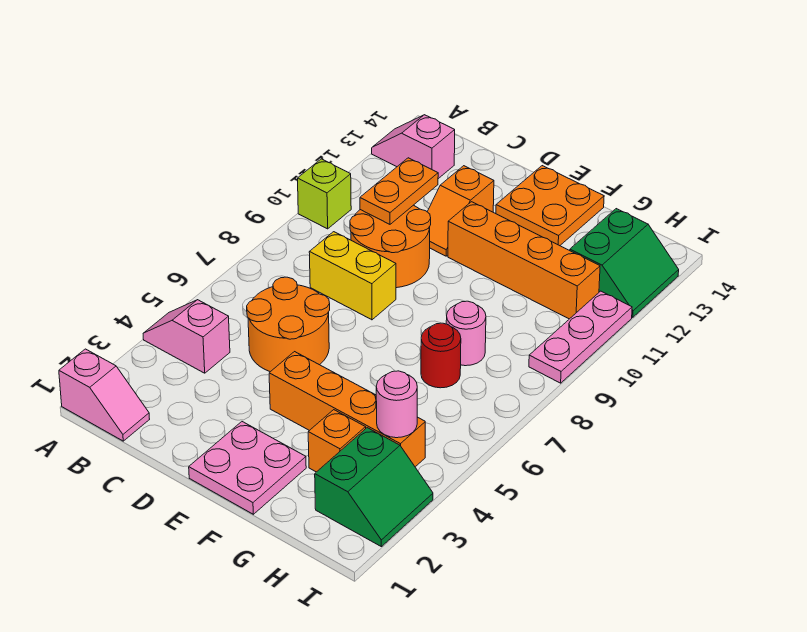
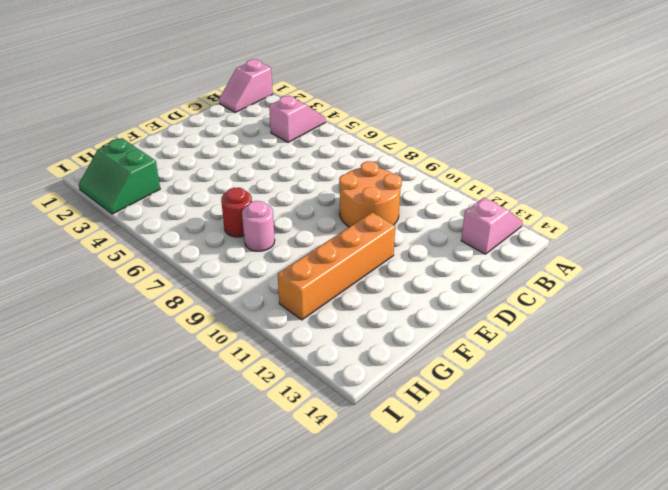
none -> lime 1x1 brick [298,159,351,229]
none -> orange 2x2 round brick [247,277,330,372]
none -> yellow 1x2 brick [309,232,396,320]

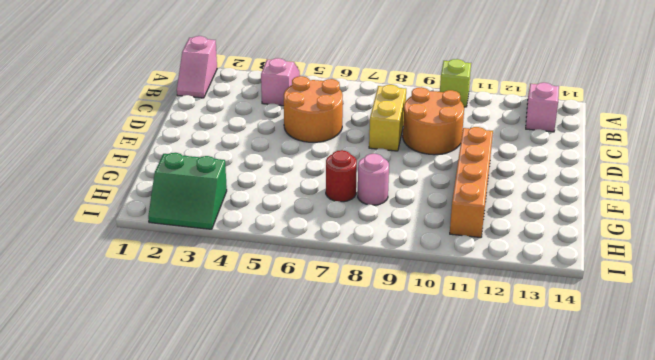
none -> orange 1x2 slope [427,166,494,256]
none -> pink 2x2 plate [189,422,306,514]
none -> orange 1x4 brick [269,352,425,467]

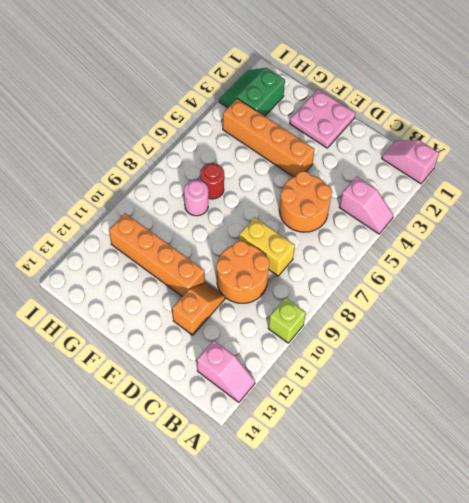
none -> orange 2x2 plate [496,166,604,246]
none -> orange 1x1 brick [308,410,366,472]
none -> green 2x2 slope [570,209,679,317]

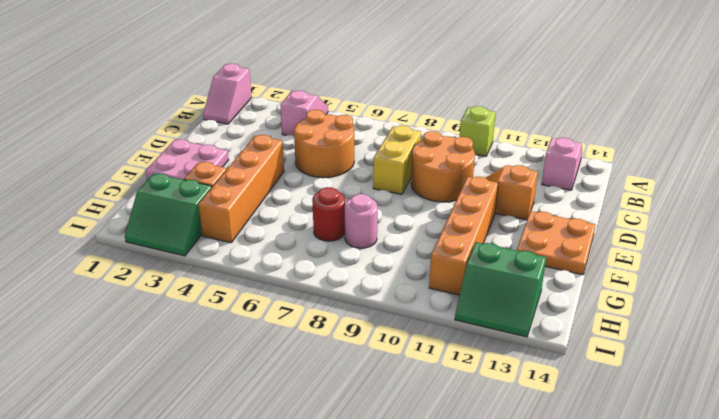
none -> pink 1x3 plate [529,291,632,383]
none -> orange 1x2 plate [360,158,438,224]
none -> pink 1x1 round brick [376,371,417,438]

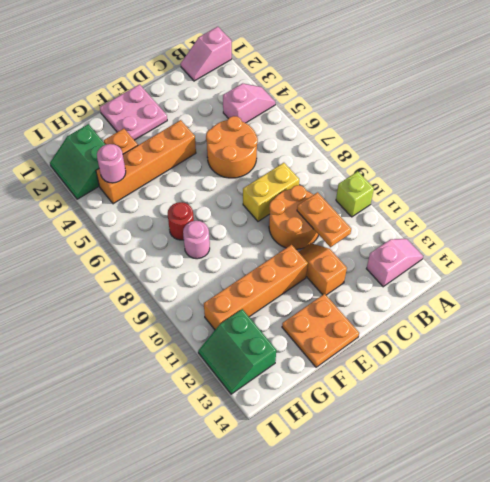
none -> pink 1x3 plate [529,291,632,383]

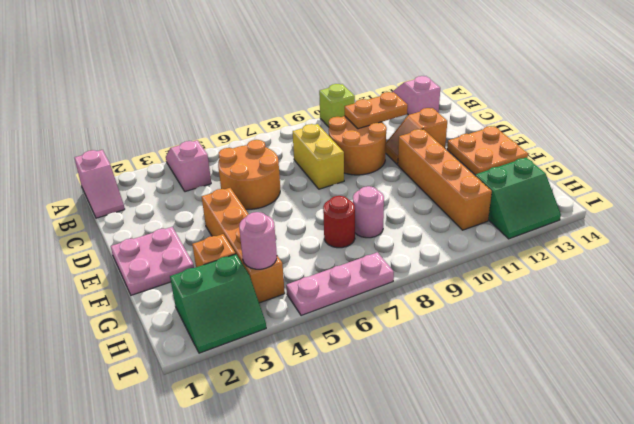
pink 1x3 plate [286,252,394,316] -> pink 1x3 plate moved to [529,291,632,383]

